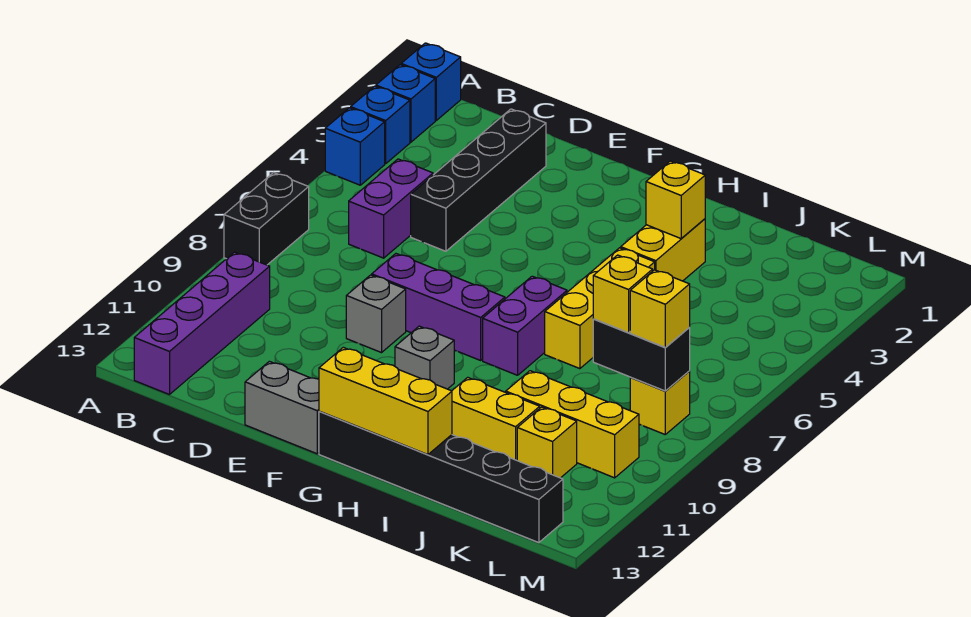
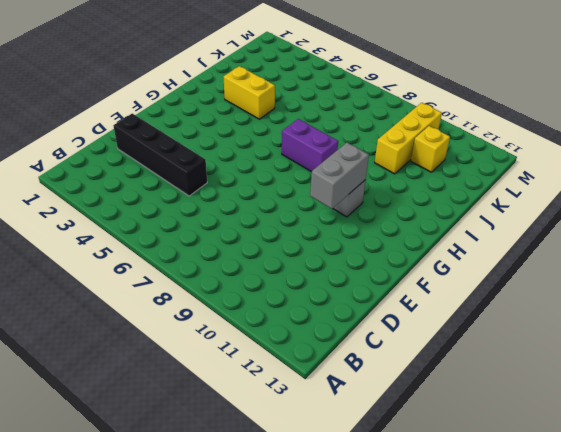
grey 1x2 brick [310,143,369,209] -> grey 1x2 brick moved to [245,361,319,454]
none -> blue 1x1 brick [401,43,461,120]
none -> blue 1x1 brick [376,65,435,142]
none -> blue 1x1 brick [351,86,410,164]

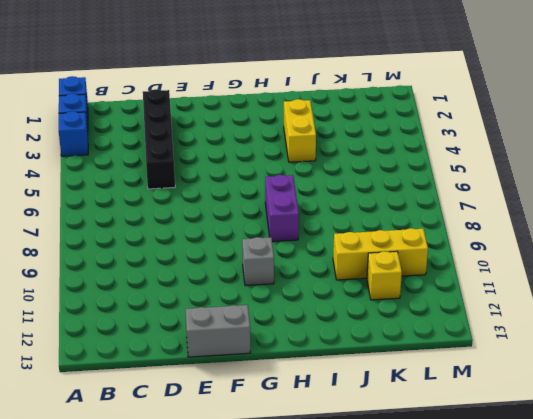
none -> blue 1x1 brick [325,108,385,185]
none -> black 1x2 brick [224,173,309,265]
none -> purple 1x4 brick [134,252,270,395]

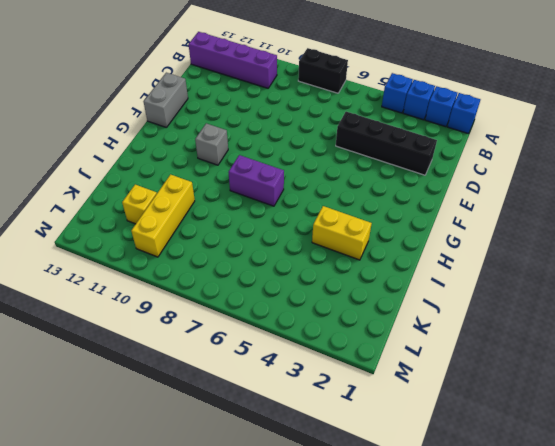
none -> purple 1x2 brick [349,159,433,258]
none -> purple 1x3 brick [372,254,505,360]
none -> grey 1x1 brick [346,275,406,353]

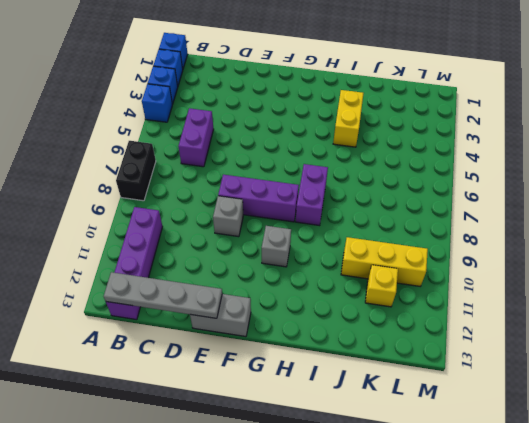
grey 1x4 plate [104,272,222,318] -> none
none -> black 1x4 brick [411,109,546,251]
none -> black 1x6 brick [319,411,563,543]
none -> yellow 1x3 brick [545,248,655,369]

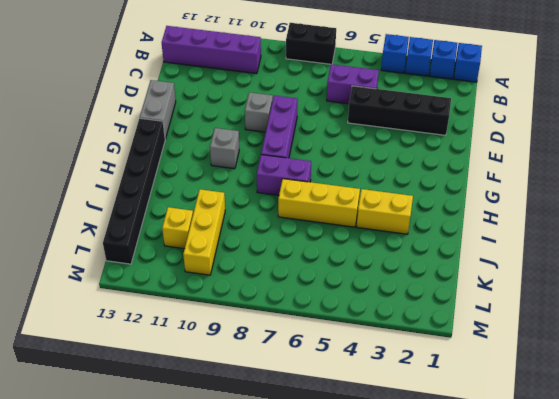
none -> yellow 1x2 brick [452,377,540,460]
none -> yellow 1x1 brick [630,371,690,434]
none -> yellow 1x3 brick [319,347,452,455]

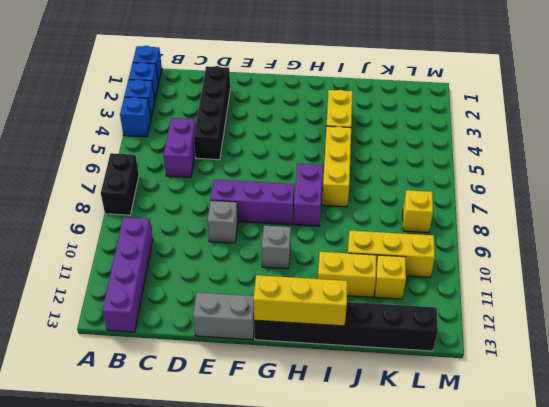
none -> yellow 1x1 brick [646,161,705,239]
none -> black 1x2 brick [593,319,690,391]
none -> yellow 1x1 brick [593,255,653,333]

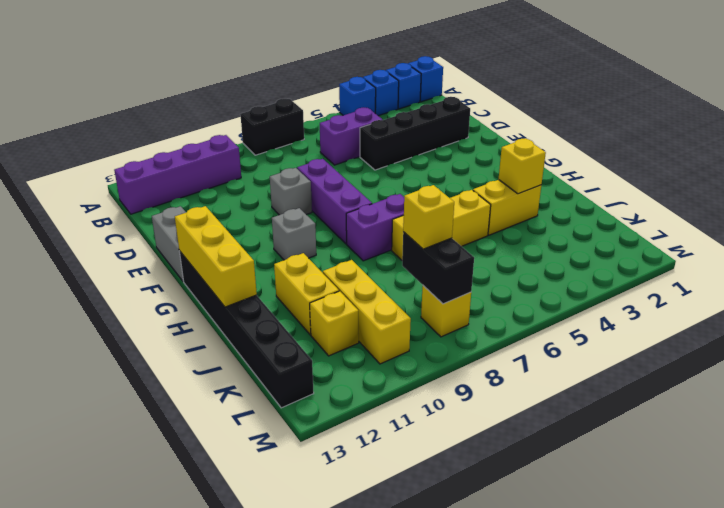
none -> yellow 1x1 brick [630,270,690,347]

